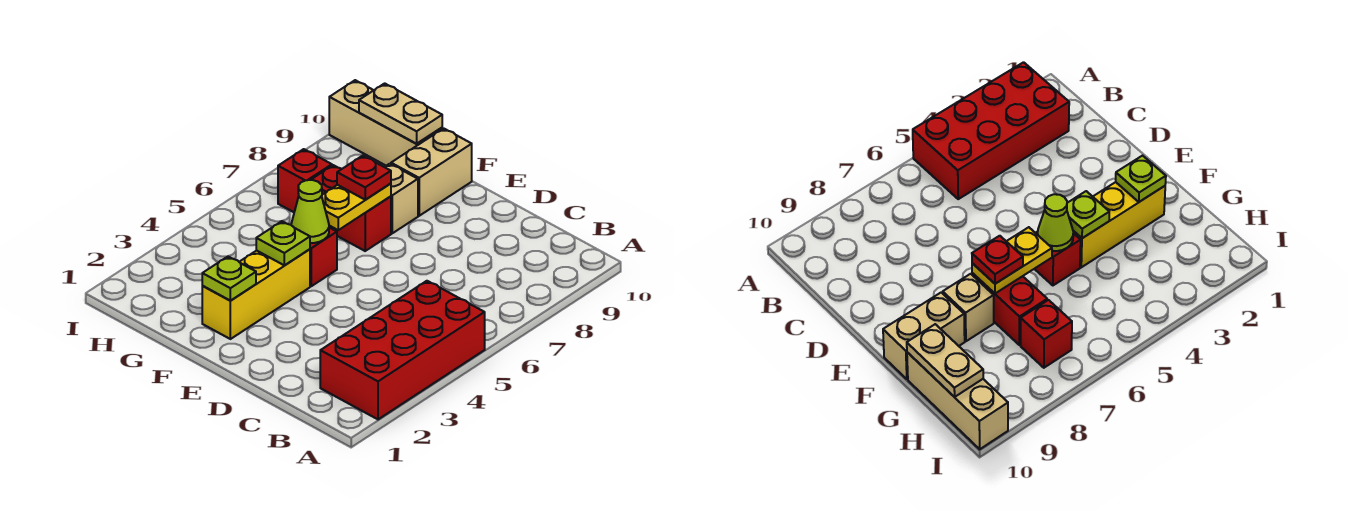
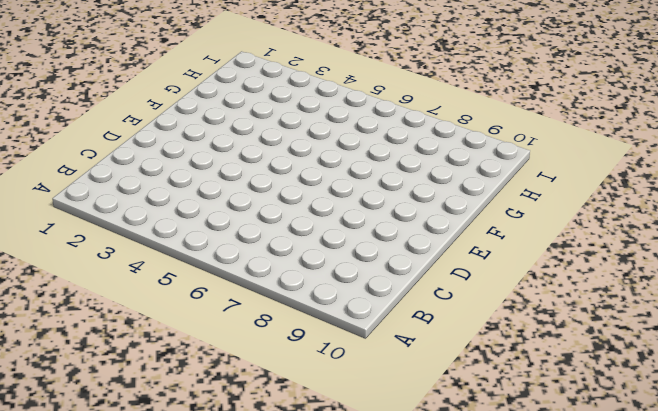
none -> red 2x4 brick [320,281,485,419]
none -> yellow 1x3 brick [202,249,310,339]
none -> red 1x1 brick [310,228,337,286]

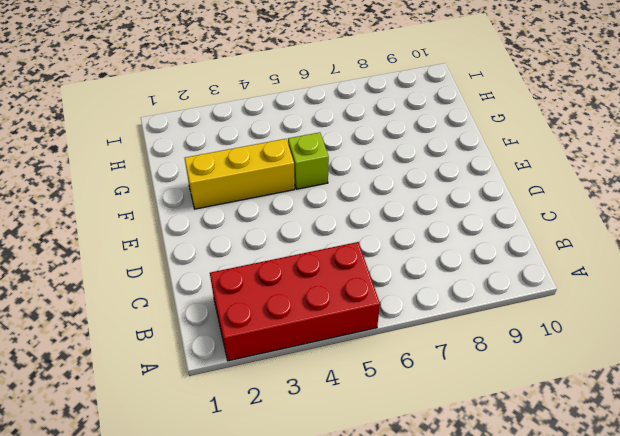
lime 1x1 brick [288,132,329,189] -> red 1x1 brick [310,228,337,286]
none -> red 1x2 brick [311,165,391,251]
none -> tan 1x1 brick [385,164,418,233]
none -> tan 1x2 brick [391,128,472,216]

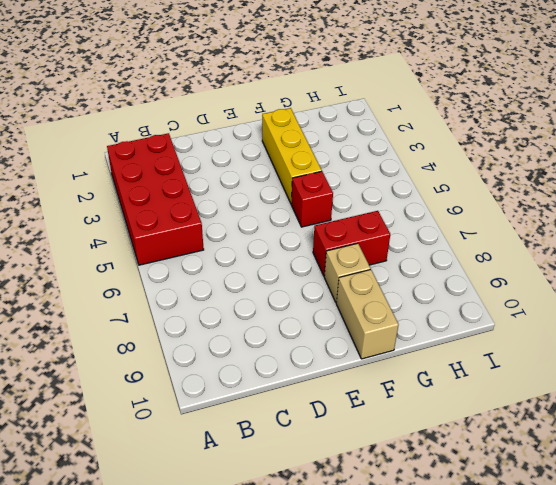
none -> tan 1x3 brick [329,80,442,166]
none -> red 1x1 brick [278,149,332,212]
none -> lime 1x1 plate [202,257,256,301]

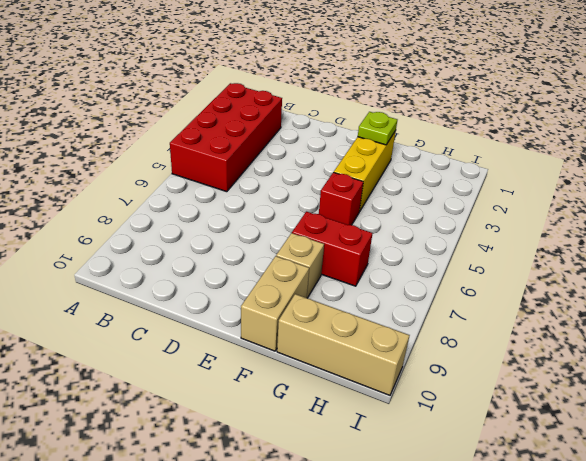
none -> red 1x1 brick [278,149,332,212]
none -> lime 1x1 plate [256,221,310,265]
none -> lime 1x1 cone [291,180,329,243]

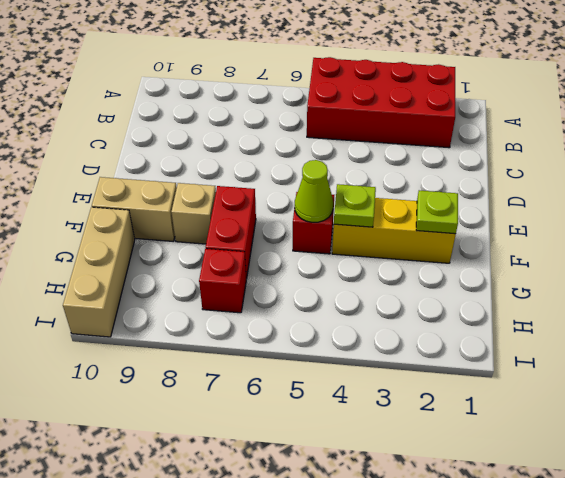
none -> yellow 1x2 plate [322,184,391,230]
none -> tan 1x2 plate [359,83,442,144]
none -> red 1x1 plate [337,156,391,200]

